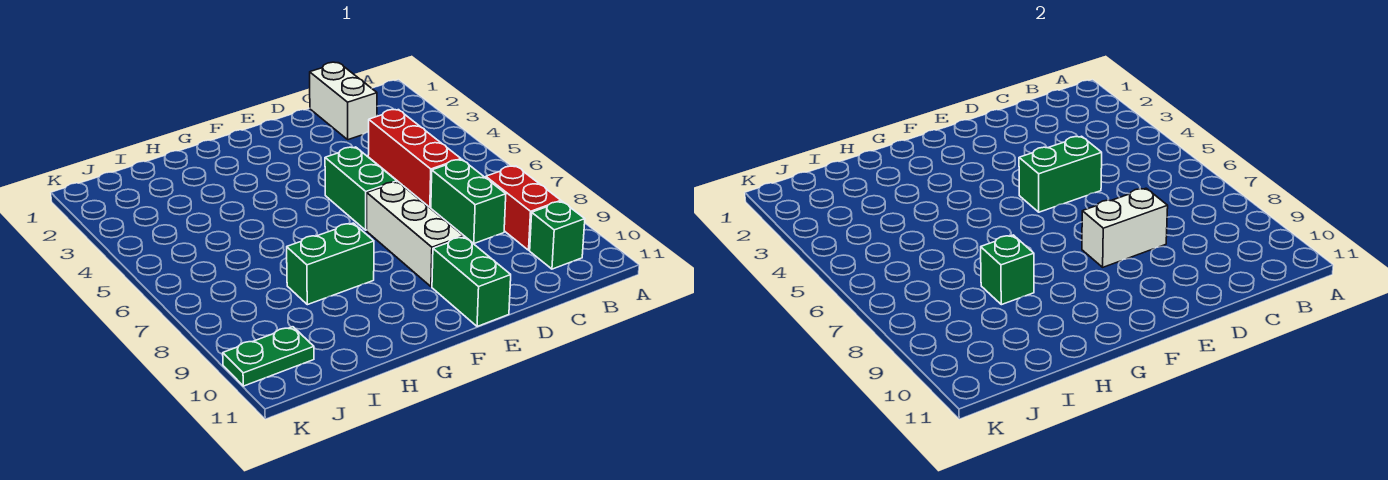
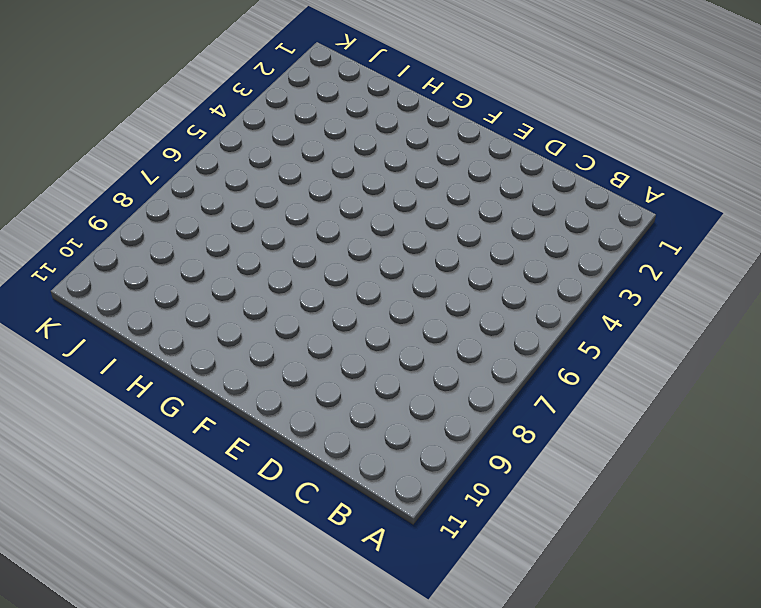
none -> red 1x2 brick [486,166,561,250]
none -> green 1x1 brick [530,201,585,269]
none -> white 1x2 brick [310,62,377,140]

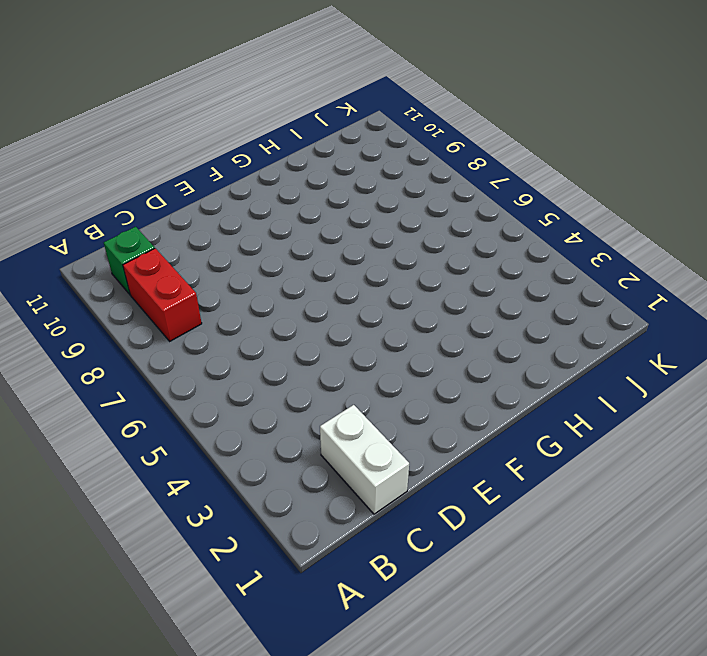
none -> red 1x3 brick [368,110,461,207]
none -> green 1x2 brick [431,160,506,243]
none -> green 1x2 brick [325,147,397,230]

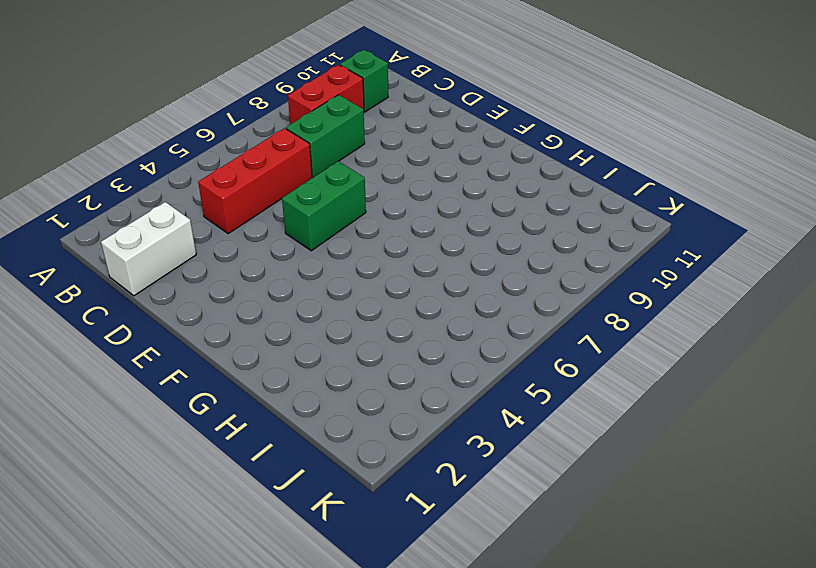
none -> white 1x3 brick [367,182,464,287]
none -> green 1x2 brick [432,237,511,327]
none -> green 1x2 brick [287,223,374,305]

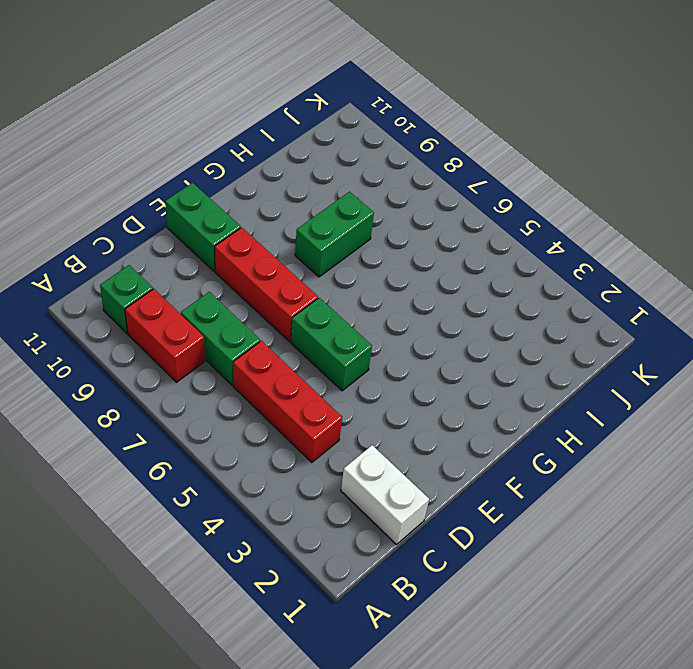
red 1x3 brick [215,228,318,342] -> white 1x3 brick [367,182,464,287]
none -> green 1x2 plate [223,327,314,386]
none -> green 1x2 brick [1019,136,1102,212]
none -> white 1x2 brick [1082,188,1168,267]

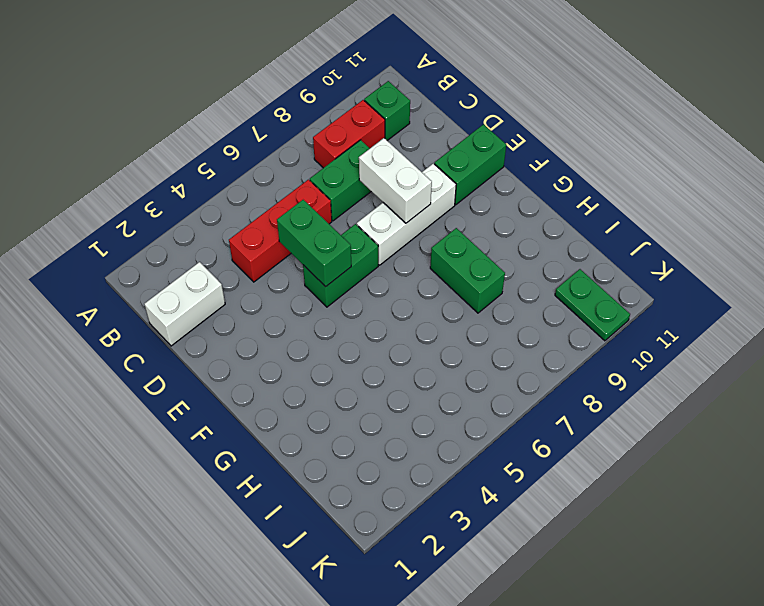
none -> green 1x1 brick [981,235,1034,305]

